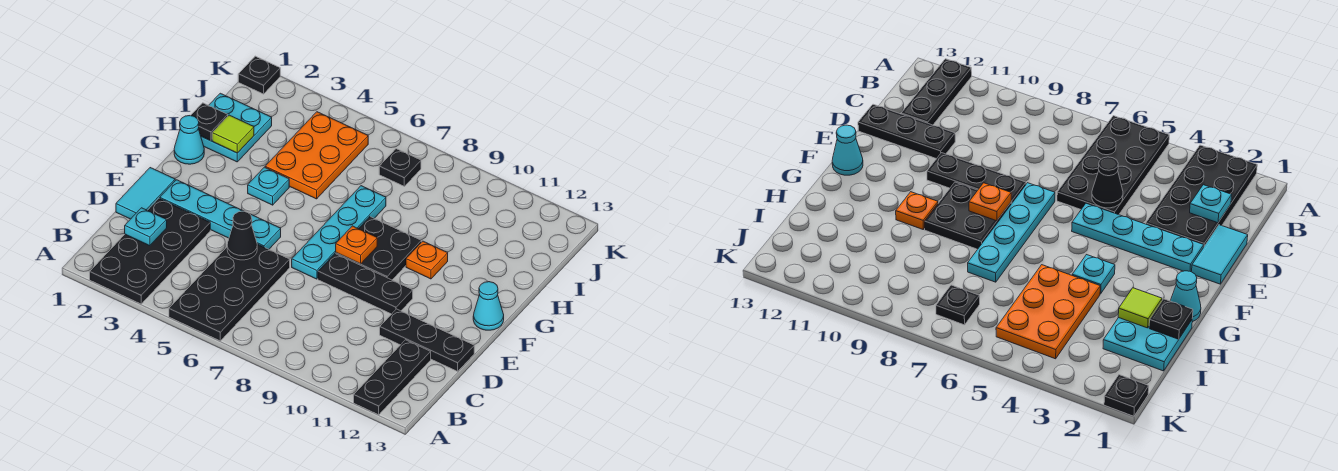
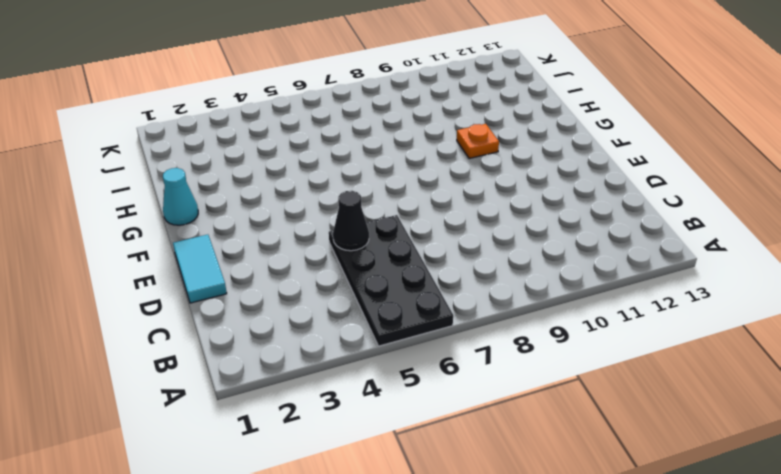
none -> black 2x4 plate [90,198,210,304]
none -> black 1x3 plate [354,340,431,415]
none -> black 1x3 plate [380,309,474,371]

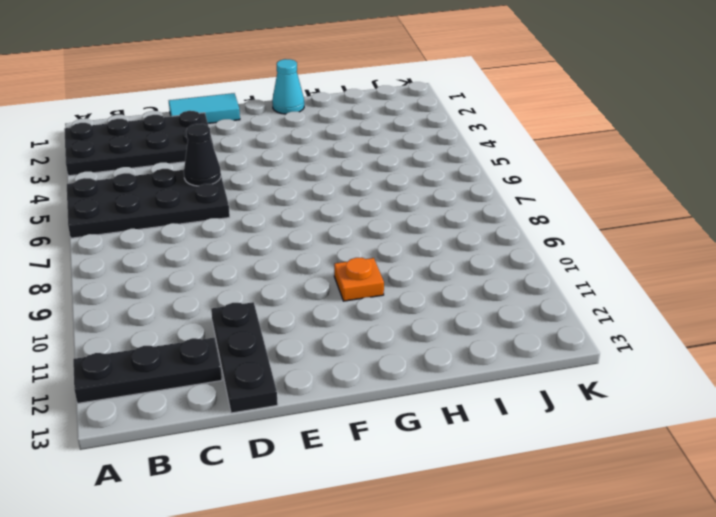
none -> cyan 1x4 plate [160,180,281,249]
none -> cyan 1x4 plate [292,186,386,279]
none -> black 1x3 plate [318,254,413,314]

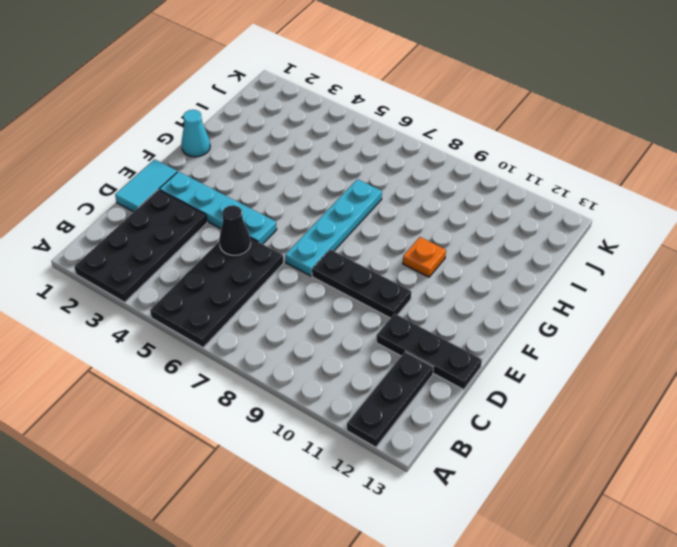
none -> black 2x2 plate [336,217,421,280]
none -> cyan 1x1 cone [473,282,504,330]
none -> cyan 1x1 plate [248,167,289,205]

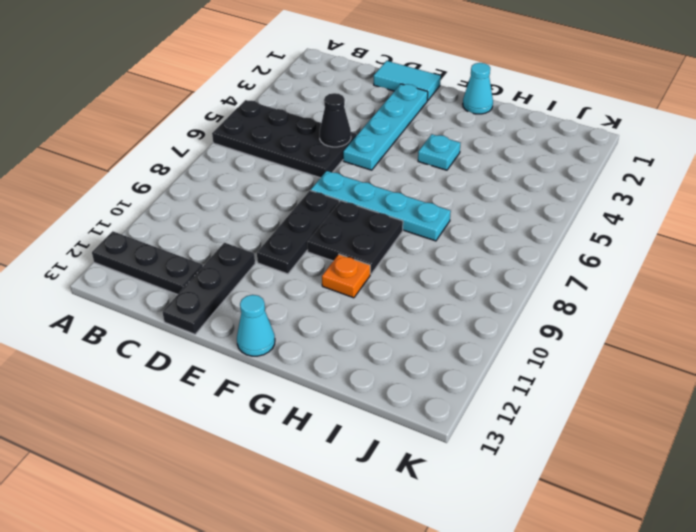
none -> black 2x4 plate [90,198,210,304]
none -> cyan 2x2 plate [201,93,272,162]
none -> orange 2x3 plate [265,112,368,199]

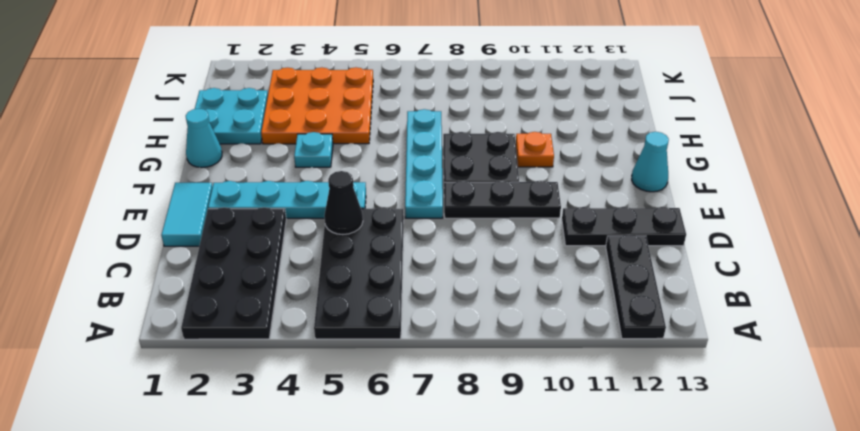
orange 3x3 plate [261,67,373,144] -> orange 2x3 plate [265,112,368,199]
none -> black 1x1 plate [379,149,421,186]
none -> black 1x1 plate [238,56,280,94]
none -> cyan 1x1 plate [125,208,167,246]

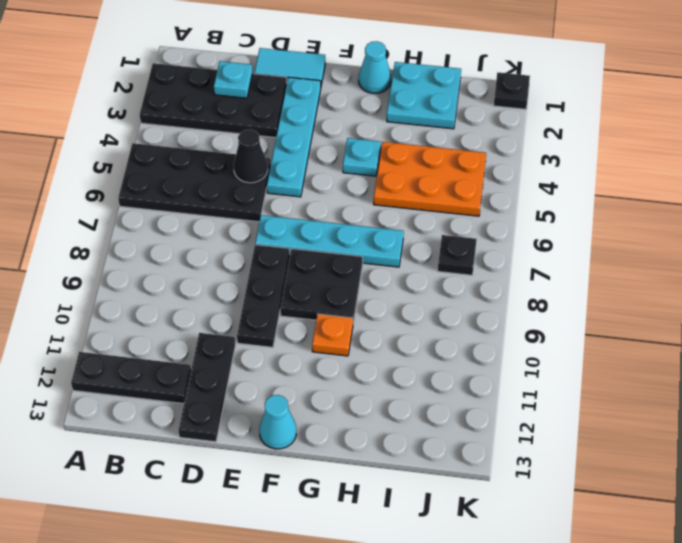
none -> orange 1x1 plate [336,226,377,264]
none -> black 1x1 plate [191,103,228,141]
none -> lime 1x1 tile [212,115,254,153]

